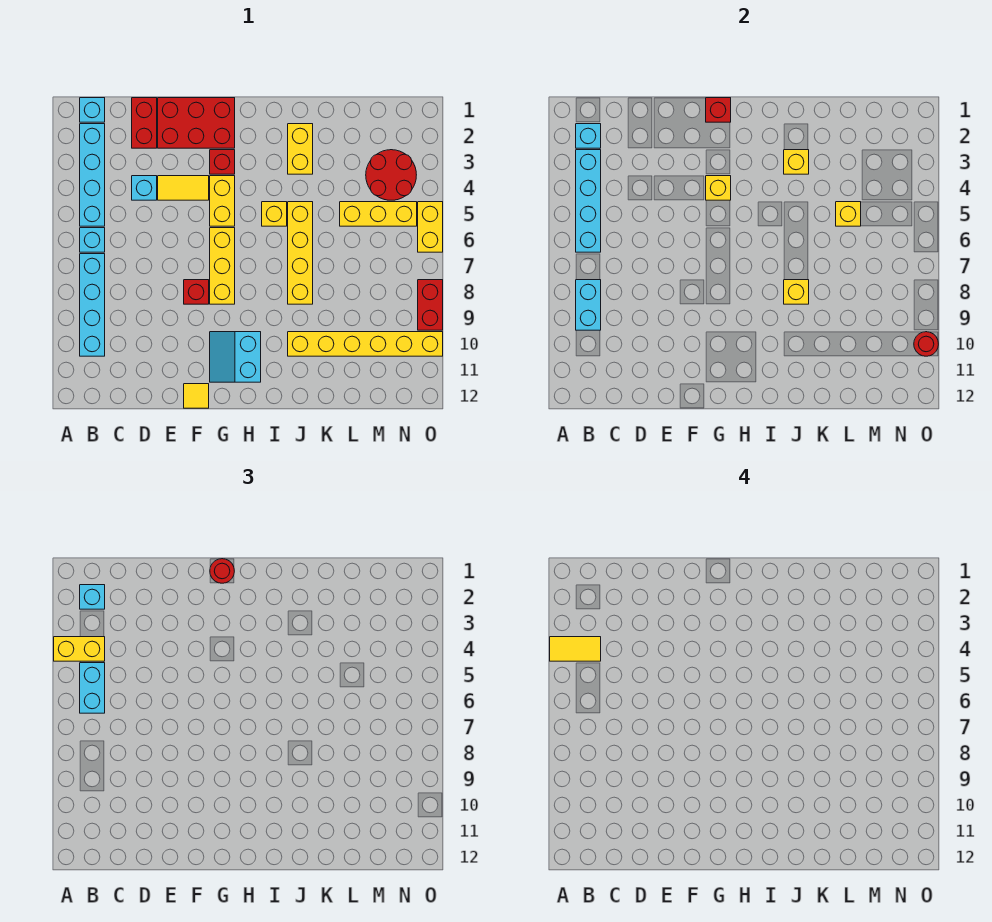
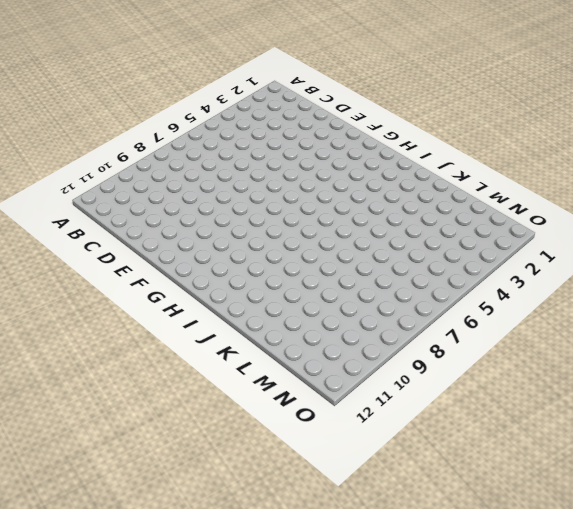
none -> cyan 1x1 brick [80,98,105,122]
none -> cyan 1x4 brick [80,124,105,226]
none -> cyan 1x1 brick [80,228,105,252]
none -> cyan 1x4 brick [80,254,105,356]

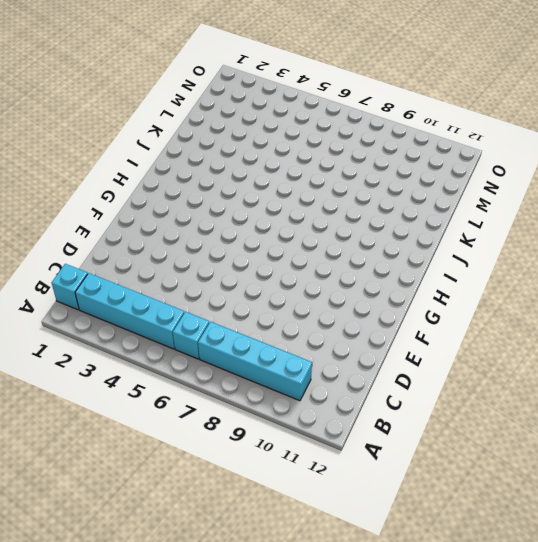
none -> red 1x2 brick [132,98,157,148]
none -> cyan 1x1 brick [132,176,157,200]
none -> red 2x3 brick [158,98,235,148]
none -> yellow 1x2 tile [158,176,209,200]

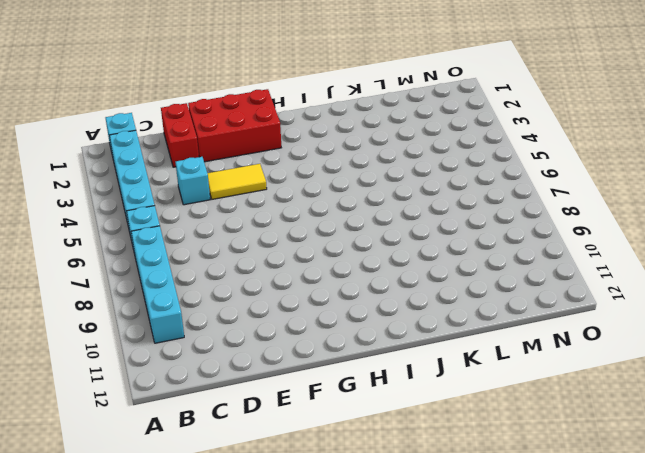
none -> red 1x1 brick [184,280,209,304]
none -> yellow 1x1 tile [184,384,209,408]
none -> red 1x1 brick [210,150,235,174]
none -> yellow 1x2 brick [210,176,235,226]

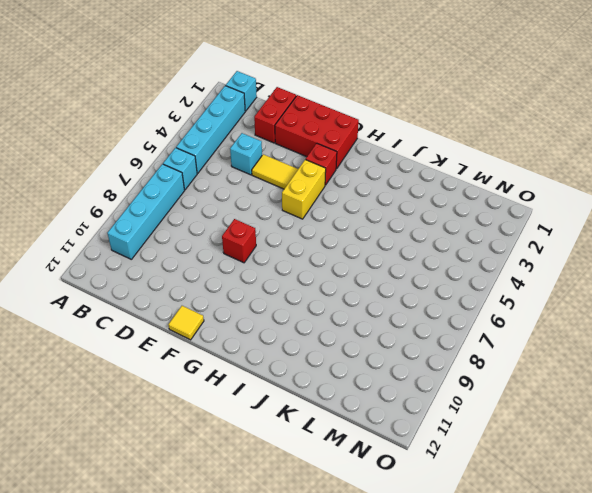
none -> yellow 1x3 brick [210,228,235,304]
none -> cyan 2x2 slope [210,332,261,382]
none -> yellow 1x1 brick [262,202,287,226]
none -> yellow 1x2 brick [288,124,313,174]

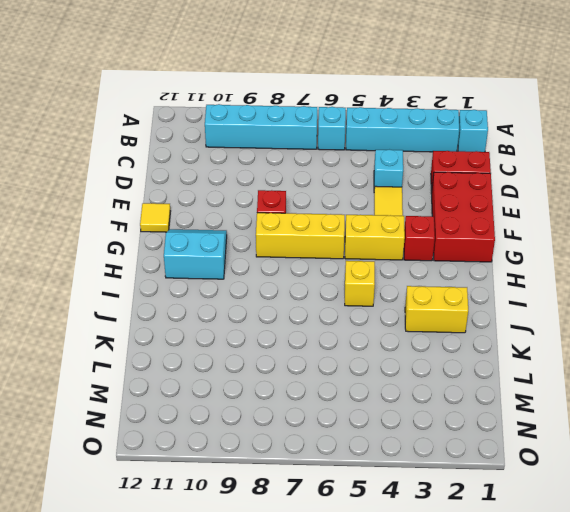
none -> yellow 1x4 brick [288,202,313,304]
none -> yellow 1x6 brick [288,332,443,356]
none -> yellow 1x3 brick [340,202,417,226]
none -> red 2x2 round brick [366,150,416,200]

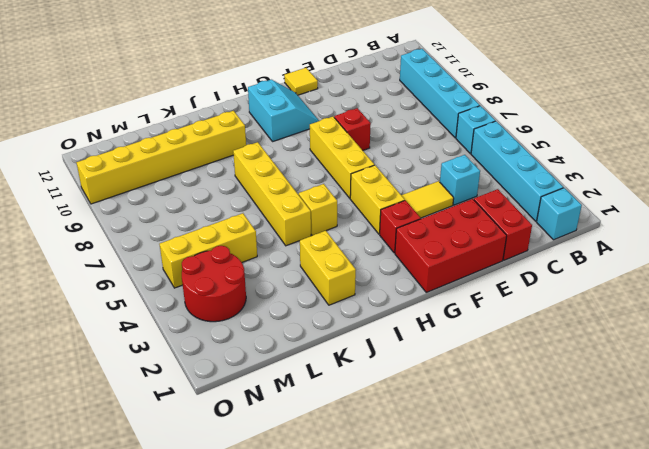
none -> yellow 1x2 brick [418,202,443,252]
none -> red 1x2 brick [418,280,443,330]
none -> cyan 1x1 brick [576,124,601,148]
none -> cyan 1x4 brick [576,150,601,252]

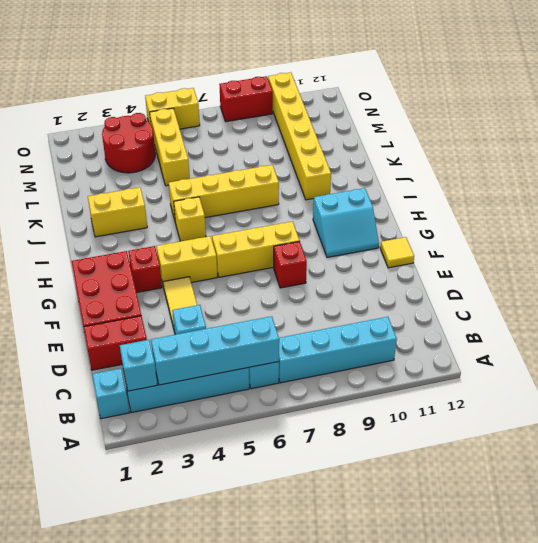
none -> cyan 1x2 brick [576,280,601,330]
none -> red 1x1 brick [706,98,731,122]
none -> yellow 1x1 brick [706,176,731,200]
none -> yellow 1x1 brick [784,150,809,174]

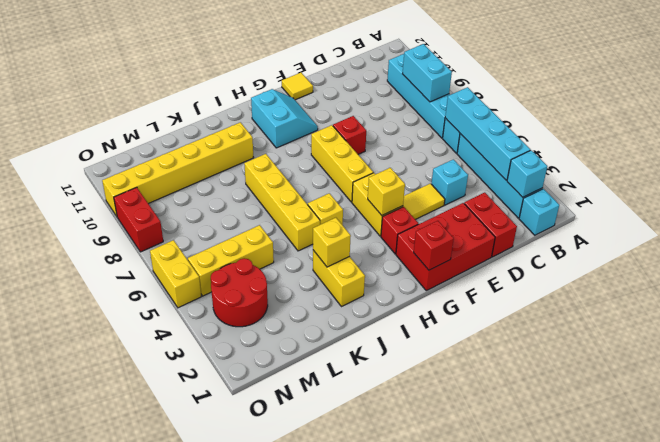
none -> yellow 1x1 brick [784,280,809,304]
none -> yellow 1x1 brick [836,202,861,226]
none -> red 1x1 round brick [914,332,938,356]
none -> yellow 1x2 brick [54,637,105,661]

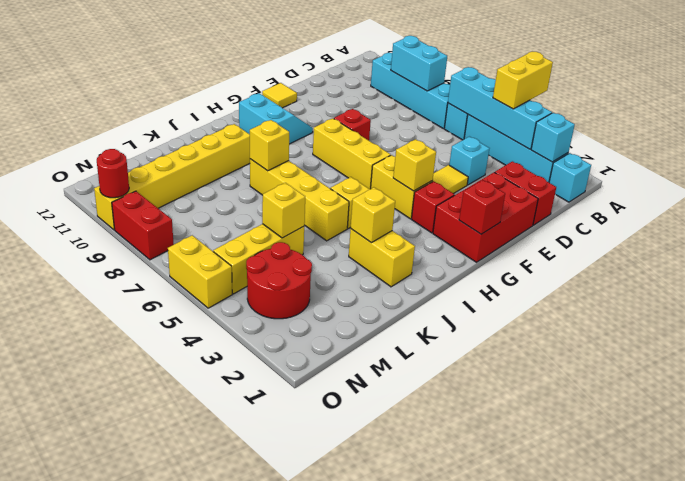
none -> cyan 1x1 brick [80,585,105,609]
none -> cyan 1x2 brick [80,663,105,713]
none -> red 1x1 round brick [210,559,234,583]
none -> yellow 1x2 tile [550,637,601,661]

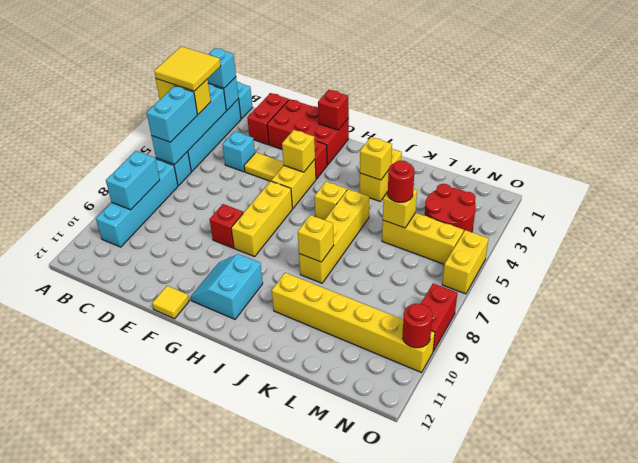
yellow 2x2 tile [154,46,221,91] -> yellow 1x2 tile [550,637,601,661]
red 1x1 round brick [388,160,414,202] -> red 1x1 round brick moved to [210,559,234,583]

